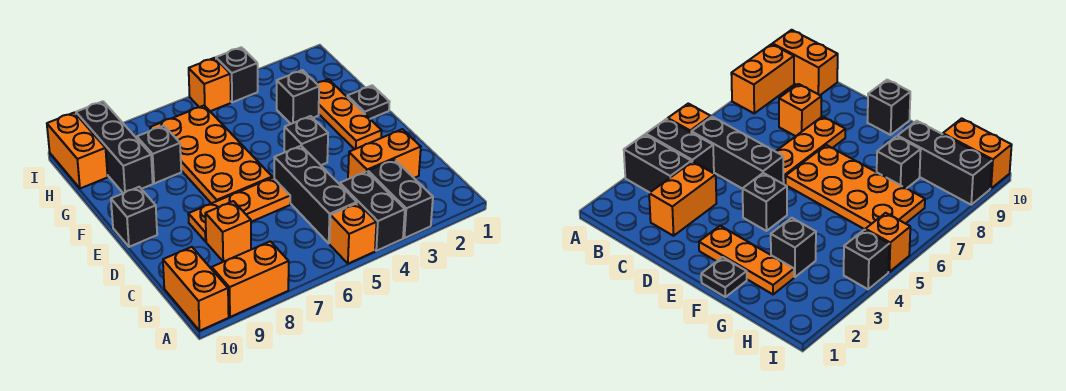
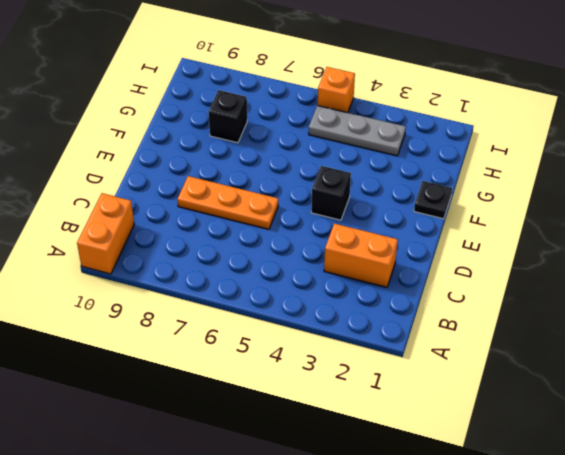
grey 1x3 plate [309,106,406,156] -> none
none -> black 1x2 brick [368,159,433,238]
none -> black 1x2 brick [340,171,405,251]
none -> orange 1x1 brick [330,203,376,264]

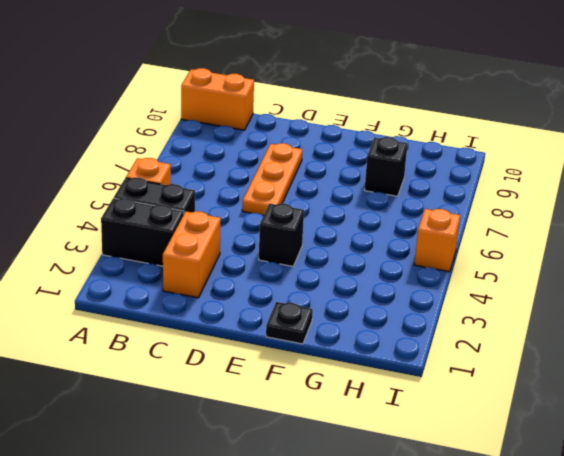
none -> orange 1x2 brick [211,241,289,317]
none -> black 1x3 brick [274,146,357,243]
none -> orange 1x1 brick [205,201,251,262]

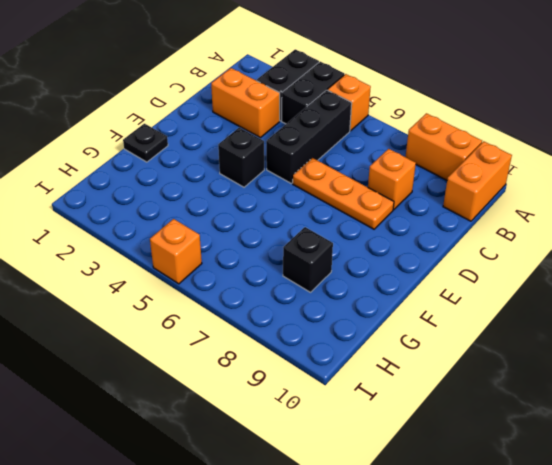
none -> orange 1x3 plate [317,79,382,149]
none -> orange 2x4 plate [150,106,272,204]
none -> black 1x1 brick [111,187,157,247]

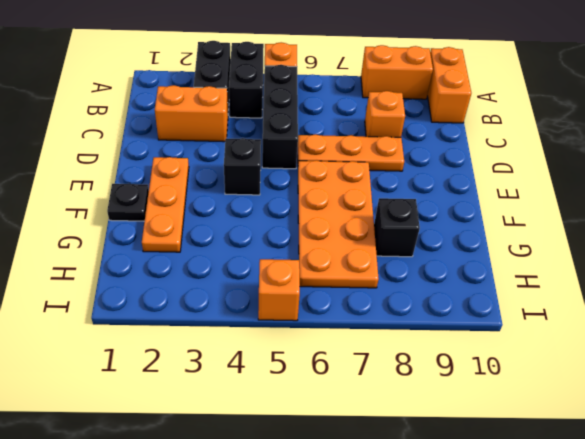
none -> black 1x1 brick [111,187,157,247]
none -> black 1x1 brick [277,70,319,124]
none -> black 1x3 brick [76,101,153,193]

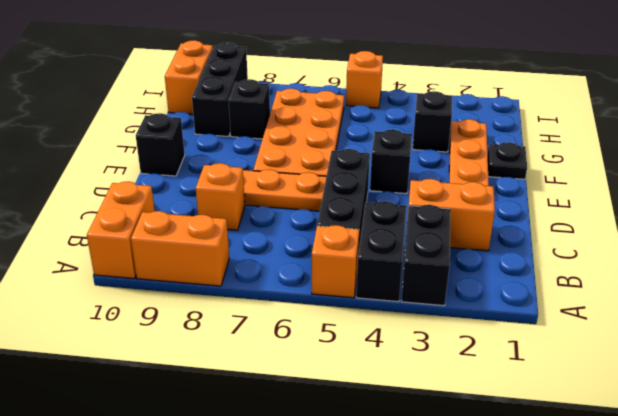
none -> black 1x1 brick [216,47,258,102]

